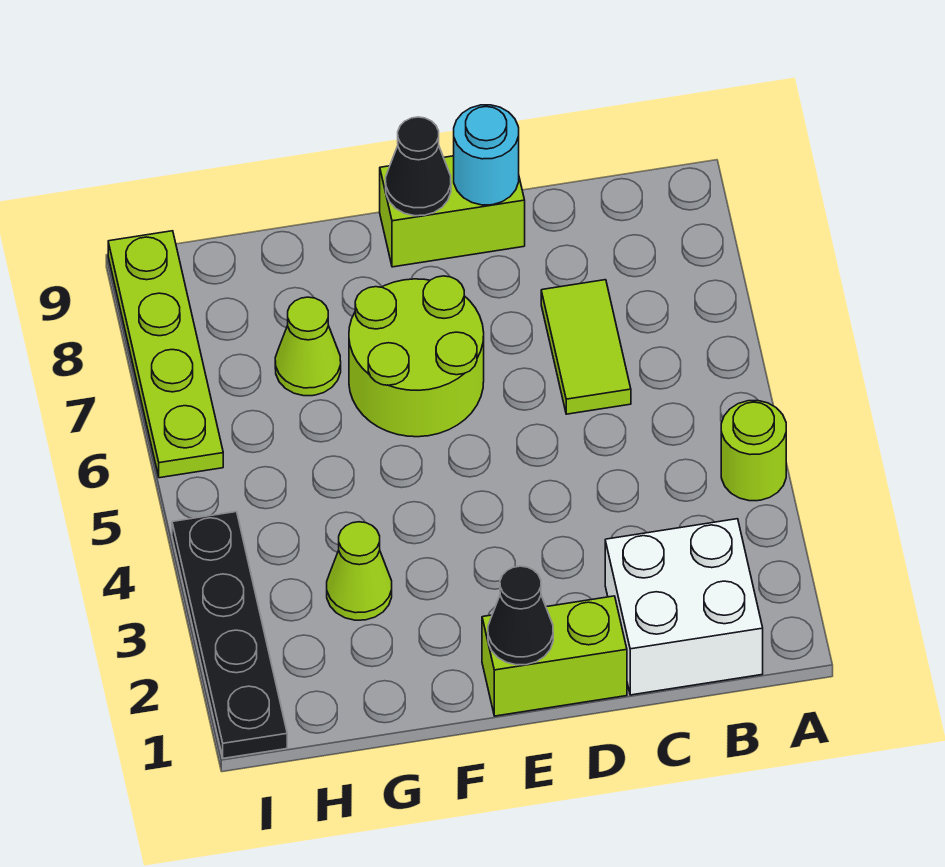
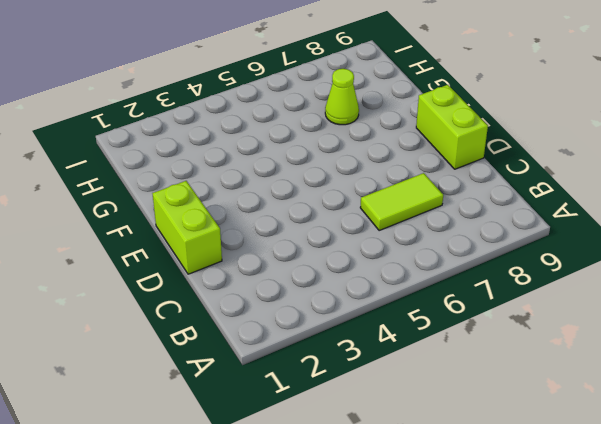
none -> lime 1x1 round brick [721,401,786,501]
none -> white 2x2 brick [605,519,763,695]
none -> lime 2x2 round brick [349,276,484,437]

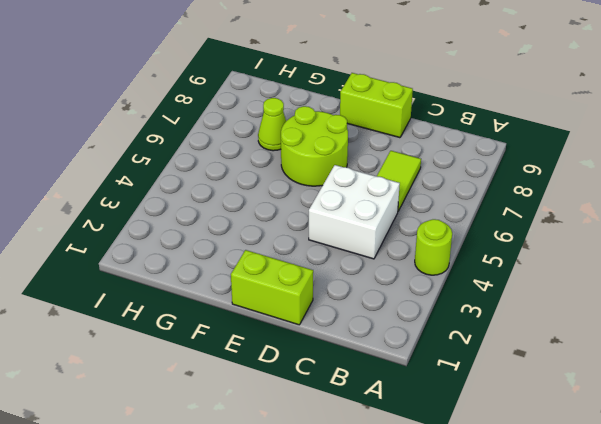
white 2x2 brick [309,165,400,259] -> white 2x2 brick moved to [605,519,763,695]
none -> lime 1x1 cone [327,522,392,620]
none -> black 1x4 plate [172,512,287,758]
none -> lime 1x4 plate [108,231,223,478]

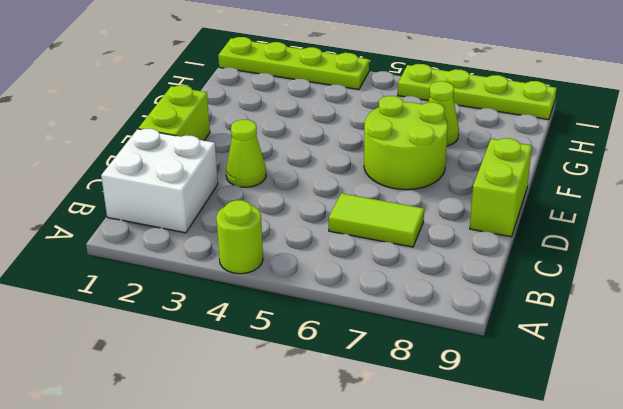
lime 1x1 cone [226,120,266,187] -> lime 1x1 cone moved to [327,522,392,620]
lime 1x4 plate [218,37,369,90] -> black 1x4 plate [172,512,287,758]
none -> cyan 1x1 round brick [454,105,519,205]
none -> black 1x1 cone [488,566,553,665]
none -> black 1x1 cone [386,117,451,216]

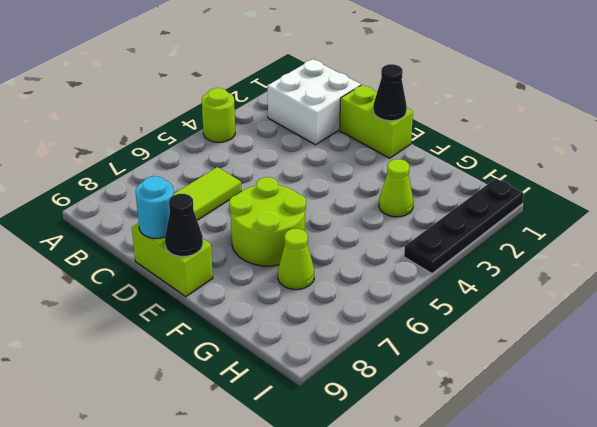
none -> lime 1x4 plate [108,231,223,478]

